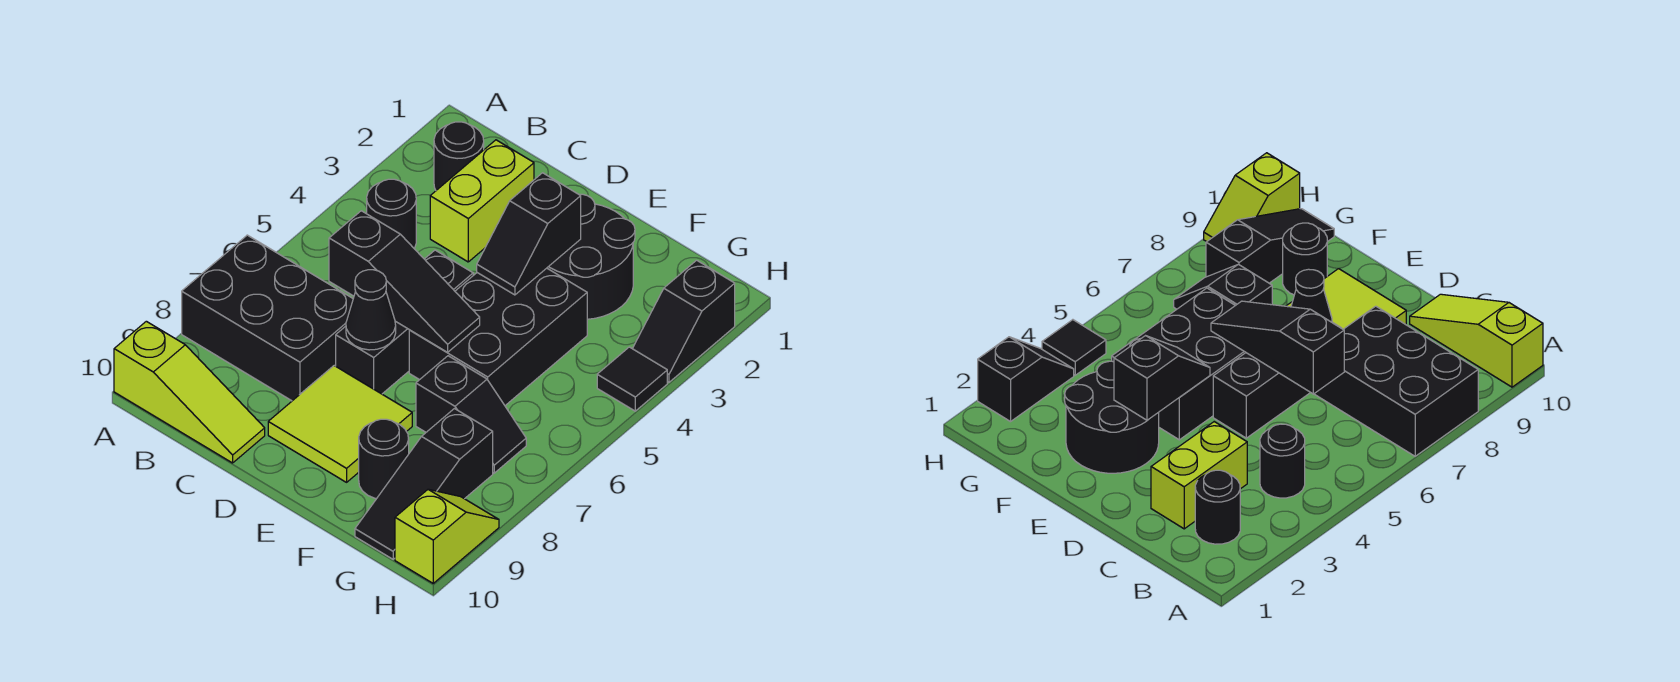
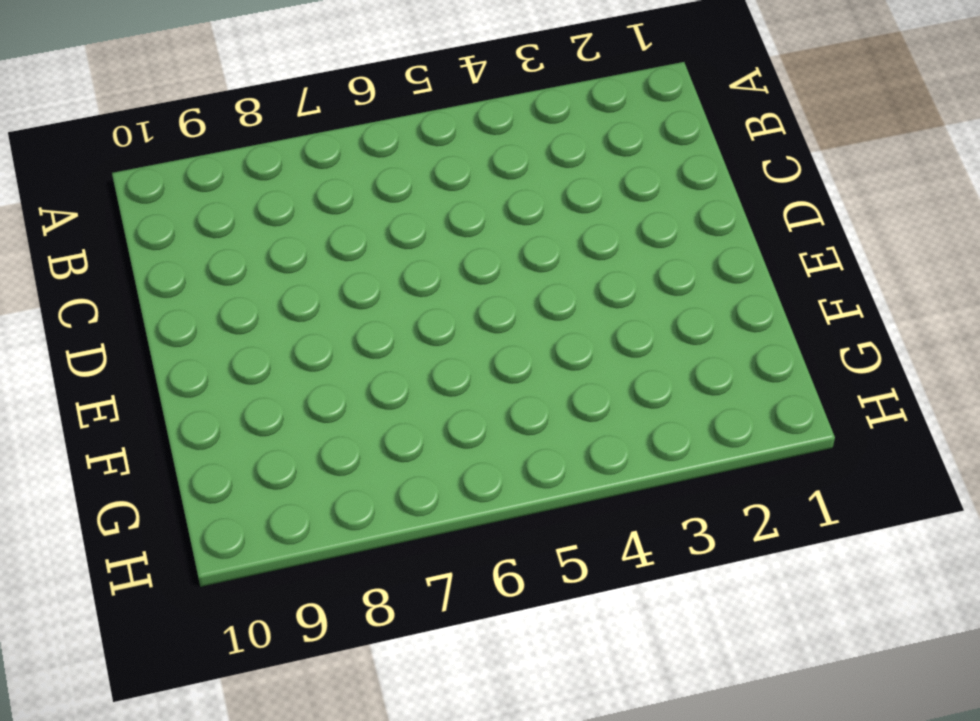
none -> black 2x3 brick [182,235,353,401]
none -> lime 1x3 slope [114,321,265,463]
none -> black 1x1 round brick [434,122,484,190]

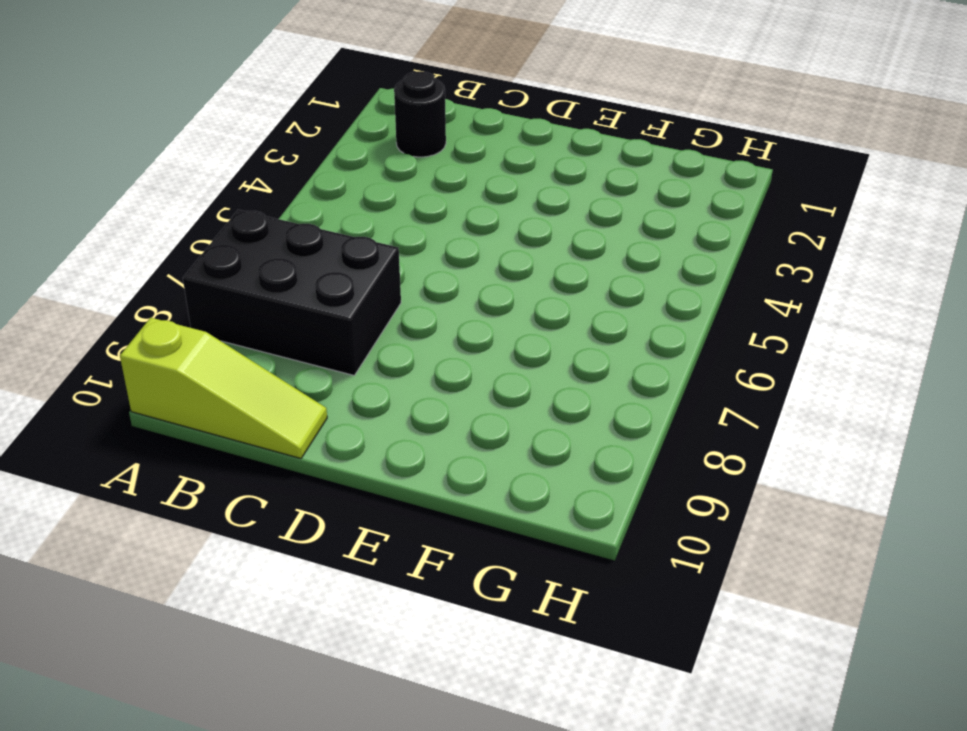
none -> black 1x1 round brick [366,179,416,248]
none -> lime 1x2 brick [430,140,534,262]
none -> black 1x3 brick [336,250,473,394]

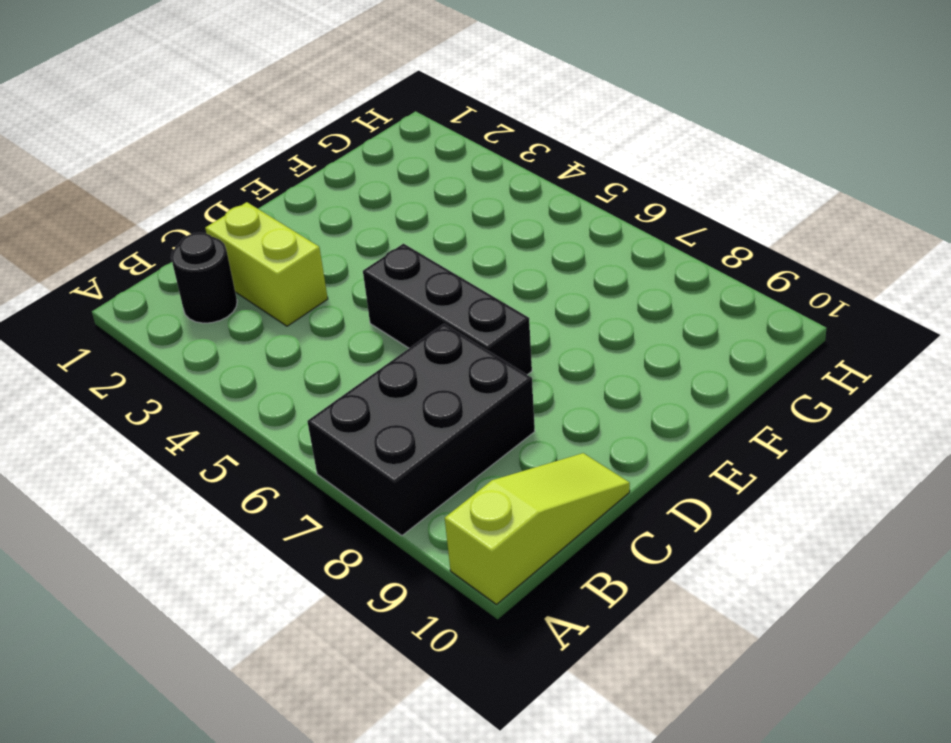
none -> black 1x1 round brick [366,179,416,248]
none -> lime 2x2 tile [268,366,412,482]
none -> black 2x2 round brick [547,194,635,319]

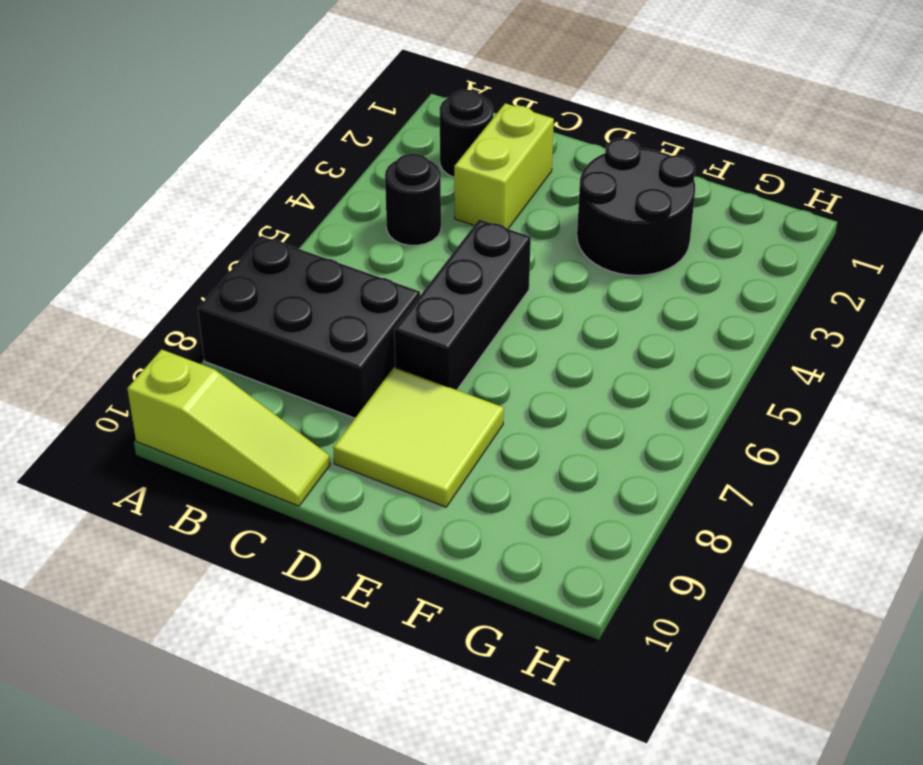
none -> black 2x3 brick [409,268,587,405]
none -> black 1x2 slope [416,356,526,473]
none -> black 1x1 round brick [359,419,409,499]

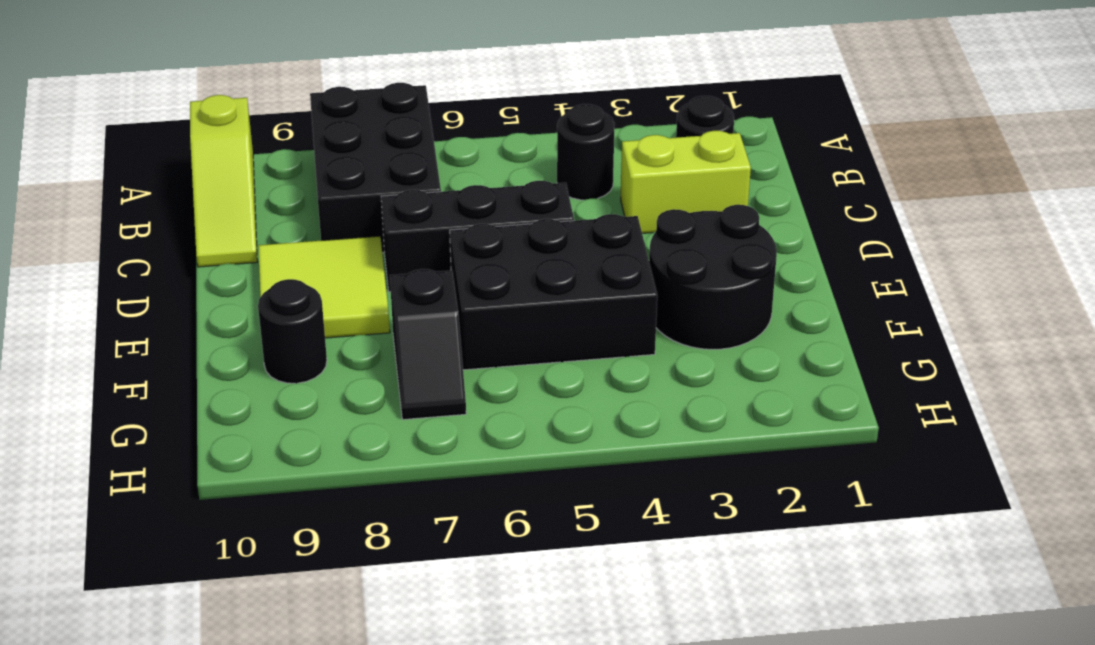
none -> black 1x3 slope [355,409,493,559]
none -> black 1x2 slope [632,260,735,382]
none -> black 1x1 tile [597,347,667,411]

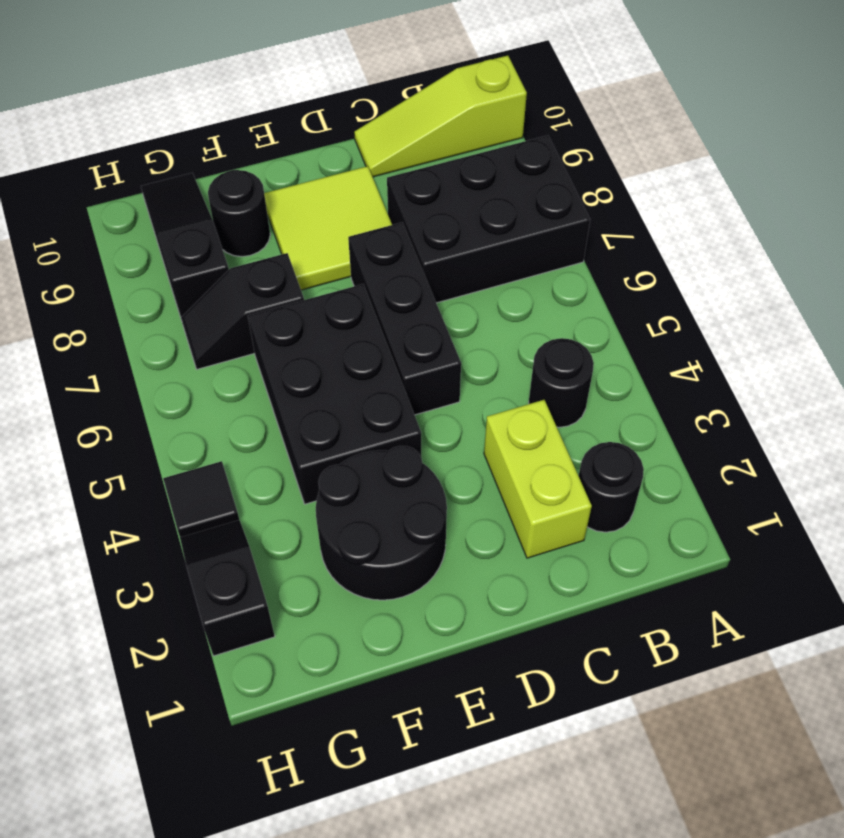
none -> lime 1x2 slope [395,489,499,583]
none -> black 1x3 slope [329,211,480,352]
none -> black 1x1 cone [346,270,396,350]

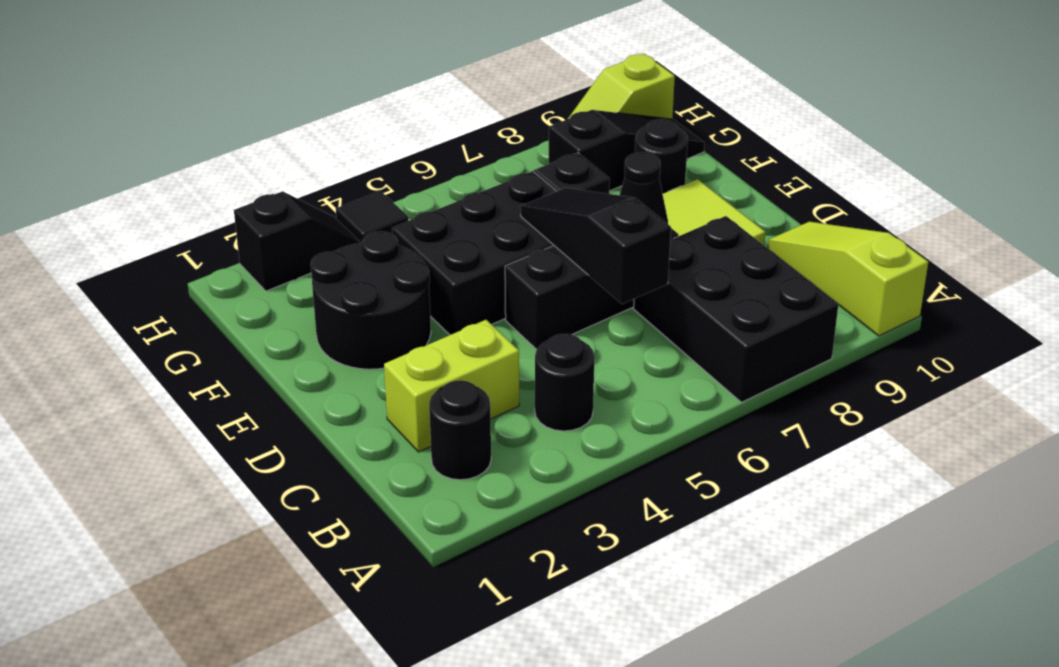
none -> black 1x2 slope [477,173,581,295]

